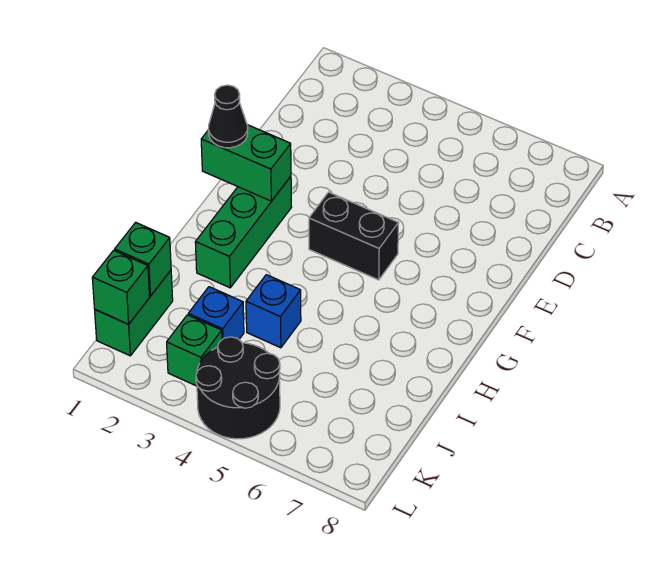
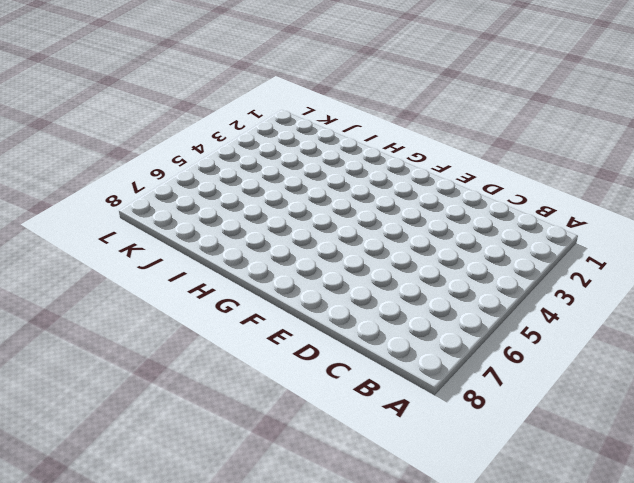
none -> green 1x3 brick [195,176,292,288]
none -> black 1x2 brick [309,192,398,280]

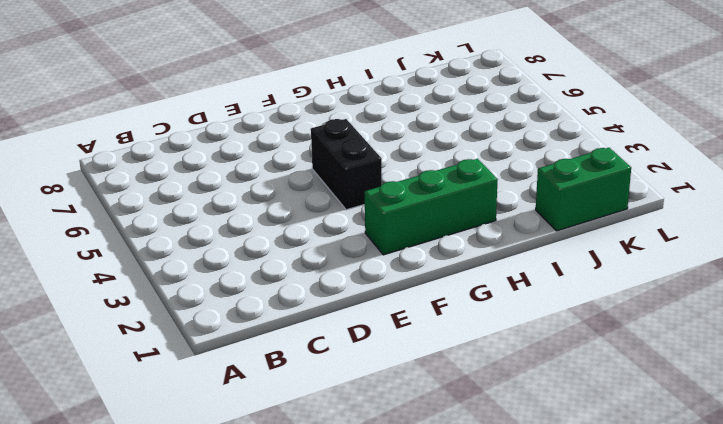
none -> blue 1x1 brick [246,275,301,348]
none -> blue 1x1 brick [188,287,244,339]

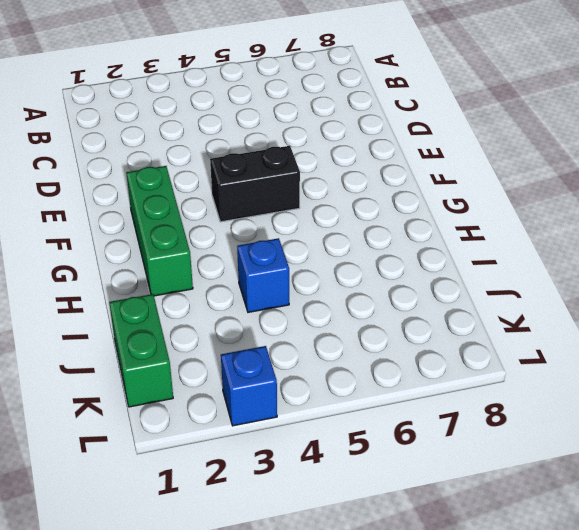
blue 1x1 brick [221,346,277,426] -> blue 1x1 brick moved to [188,287,244,339]
none -> green 1x1 brick [167,315,222,386]
none -> black 2x2 round brick [196,337,280,439]

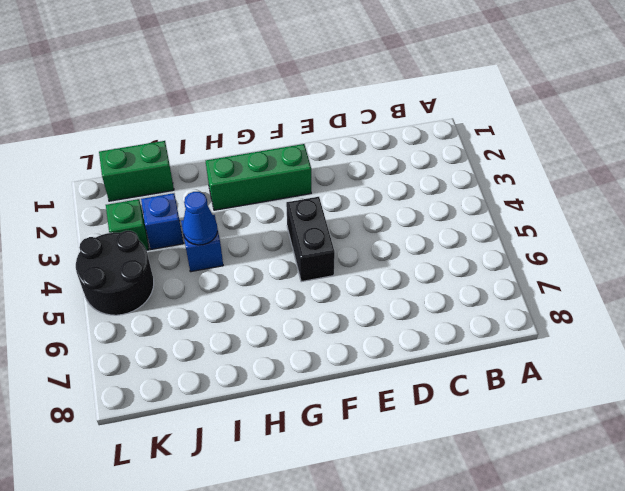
blue 1x1 cone [183,192,217,245] -> none
none -> green 1x2 brick [201,125,291,201]
none -> green 1x1 brick [115,222,171,296]

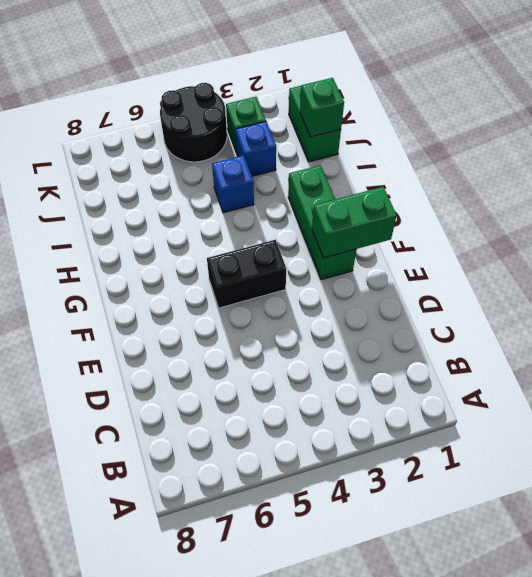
none -> green 1x1 brick [92,250,150,324]
none -> black 1x1 cone [208,85,248,148]

